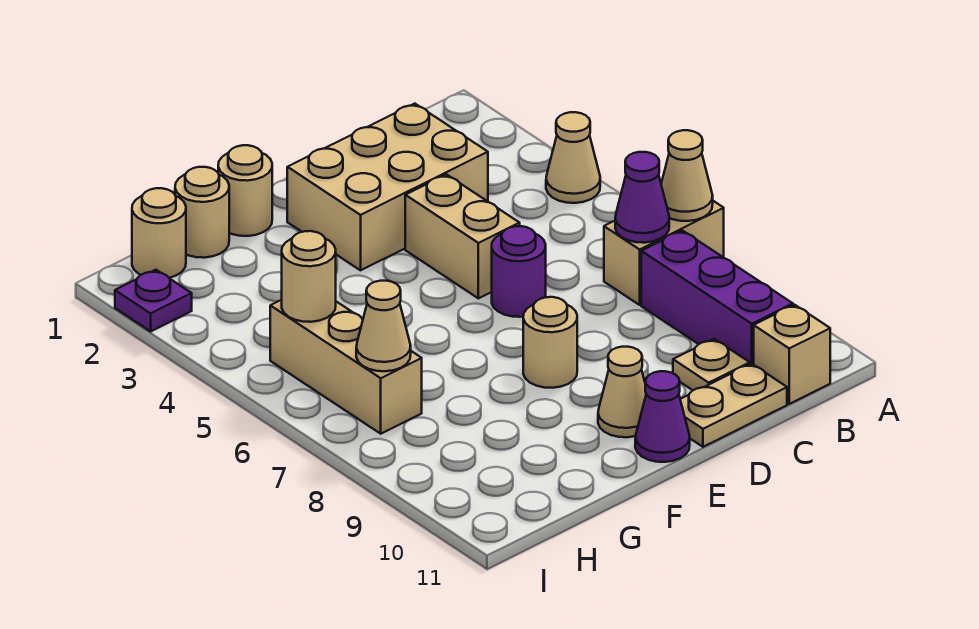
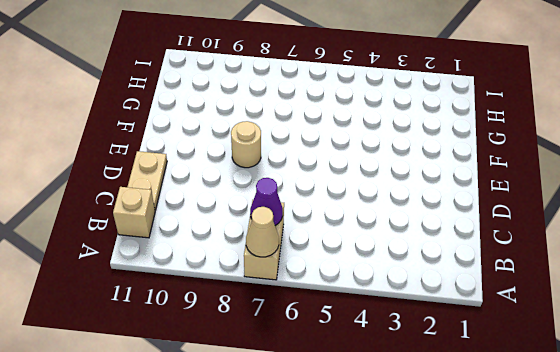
none -> tan 1x1 cone [546,112,600,203]
none -> purple 1x3 brick [641,231,793,365]
none -> tan 2x3 brick [287,104,488,270]

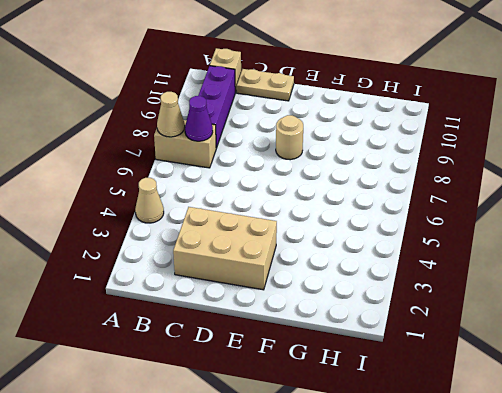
none -> tan 1x1 plate [673,339,750,390]
none -> tan 1x2 brick [405,174,520,298]
none -> purple 1x1 round brick [492,226,546,317]

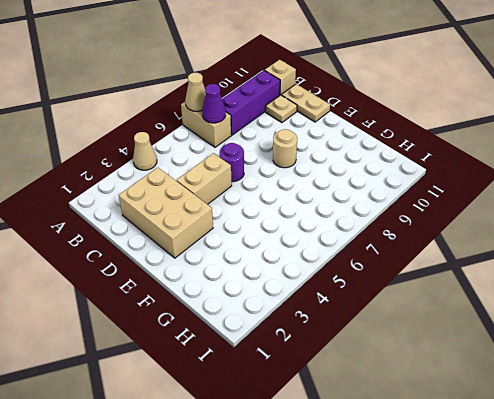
none -> tan 1x1 cone [598,347,646,437]
none -> purple 1x1 cone [635,371,690,462]
none -> tan 1x1 round brick [218,145,272,236]

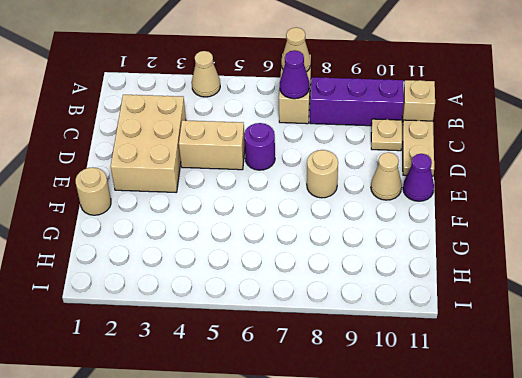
none -> tan 1x1 round brick [175,167,229,258]
none -> tan 1x1 round brick [132,188,186,278]
none -> tan 1x3 brick [270,300,422,434]

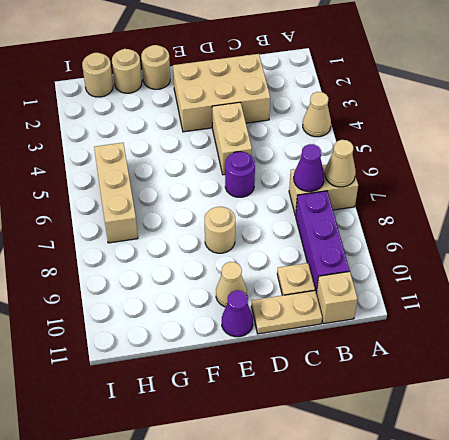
none -> purple 1x1 plate [115,270,192,331]
none -> tan 1x1 round brick [282,231,336,322]
none -> tan 1x1 cone [356,281,411,371]

